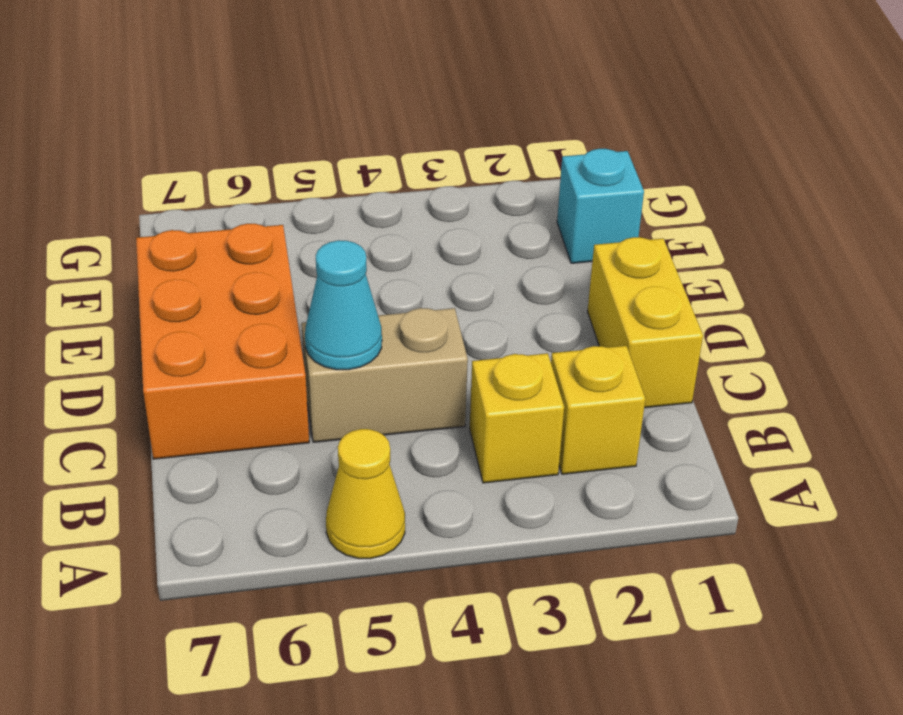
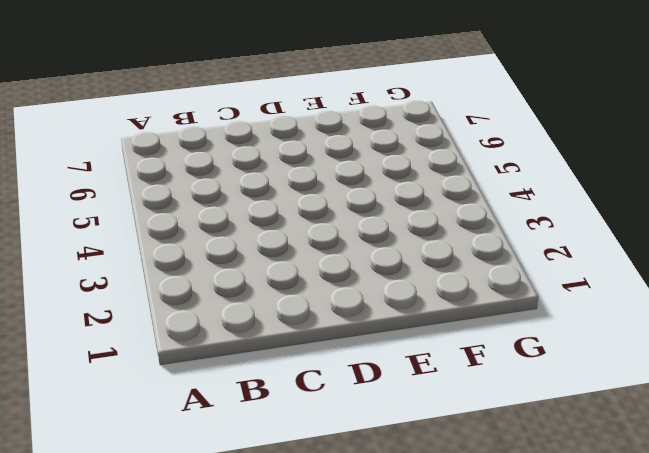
none -> yellow 1x1 cone [326,429,405,559]
none -> yellow 1x1 brick [551,346,645,474]

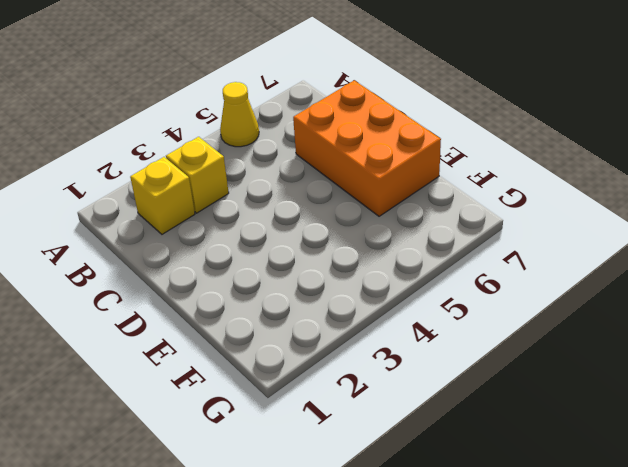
none -> yellow 1x2 brick [587,237,703,408]
none -> tan 1x2 brick [302,308,468,442]

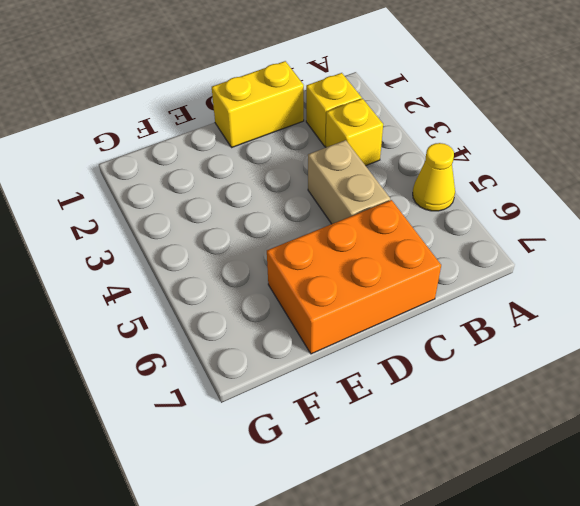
none -> cyan 1x1 brick [557,149,644,263]
none -> cyan 1x1 cone [305,240,382,370]

